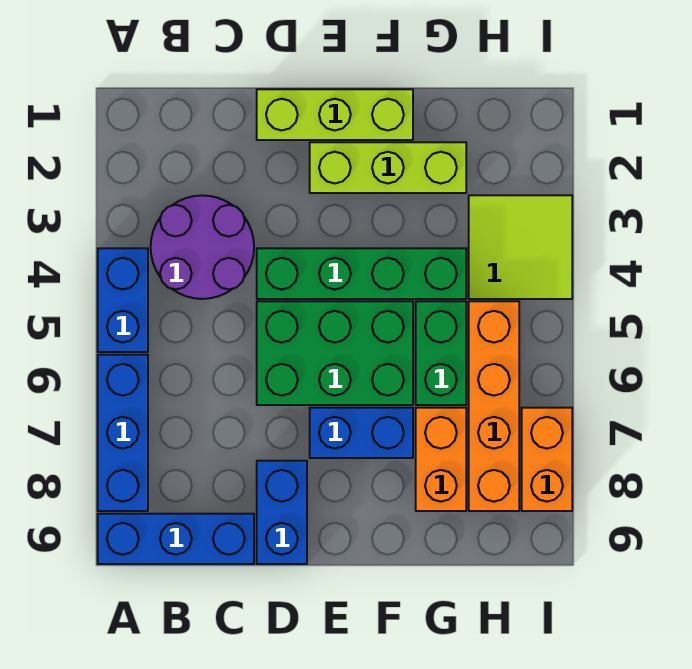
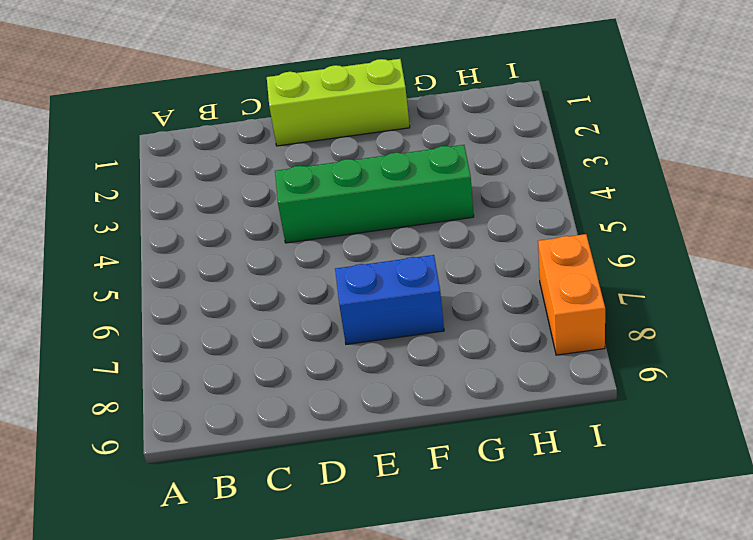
none -> blue 1x2 brick [98,248,148,352]
none -> blue 1x3 brick [98,355,148,511]
none -> blue 1x3 brick [98,514,254,564]

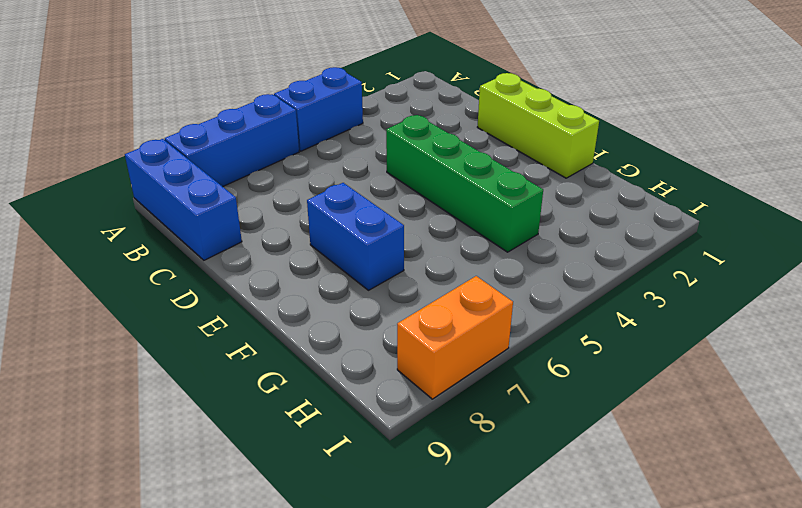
none -> purple 2x2 round brick [151,195,254,299]
none -> green 2x3 brick [257,301,413,405]
none -> blue 1x2 brick [257,461,307,564]

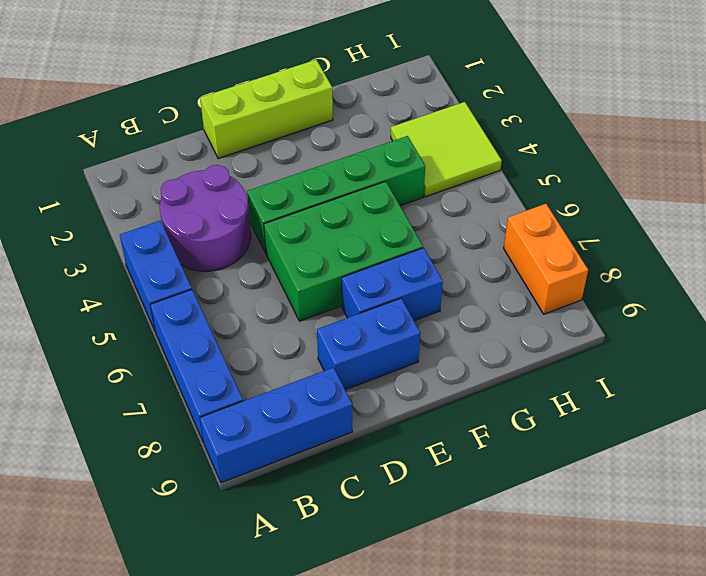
blue 1x2 brick [317,298,420,390] -> blue 1x2 brick turned to [257,461,307,564]
none -> lime 1x3 brick [310,142,466,193]
none -> green 1x2 brick [416,301,466,405]
none -> orange 1x2 brick [416,408,466,511]

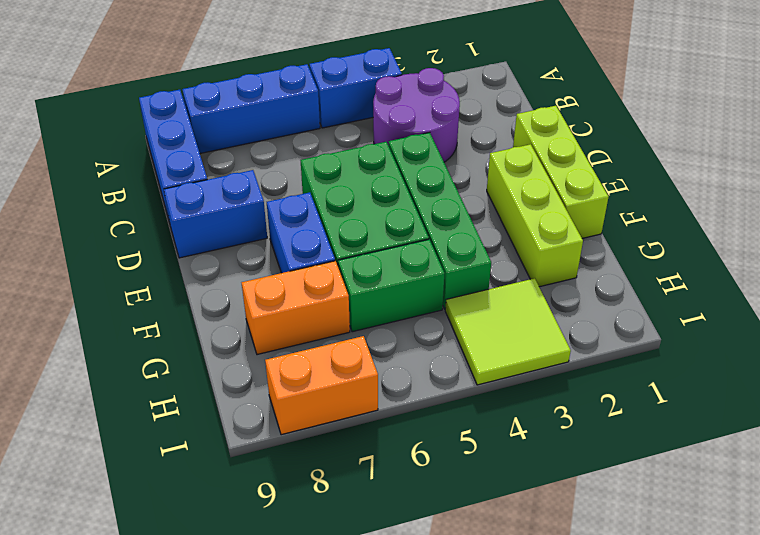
none -> orange 1x4 brick [469,301,519,511]

